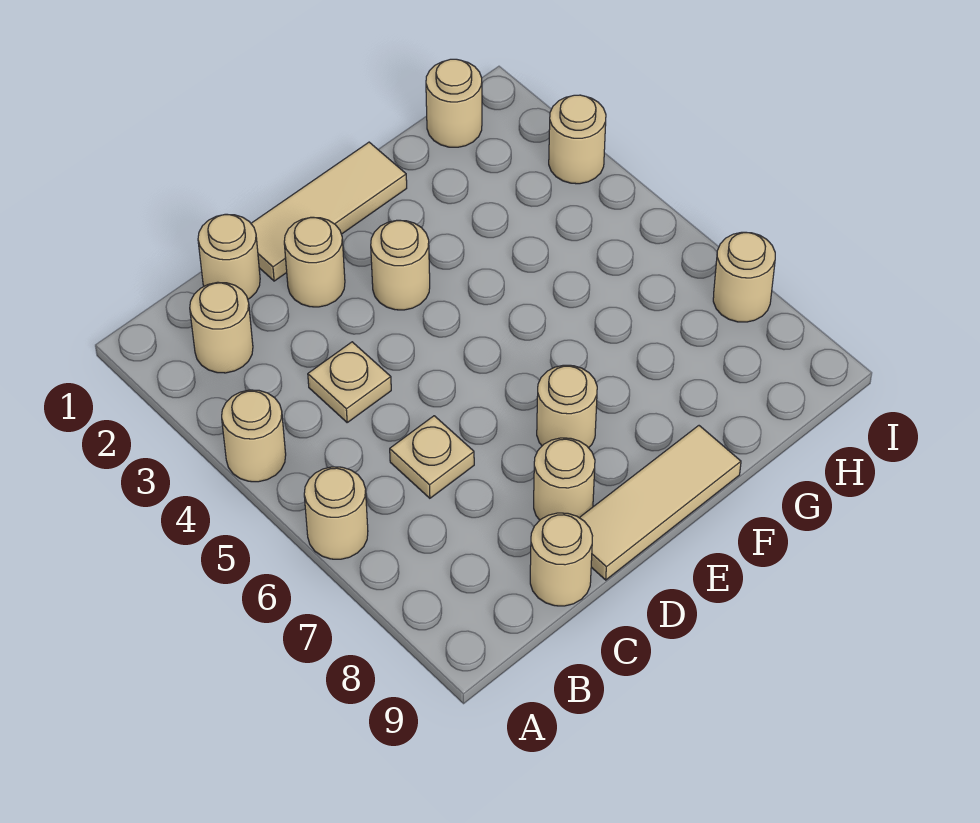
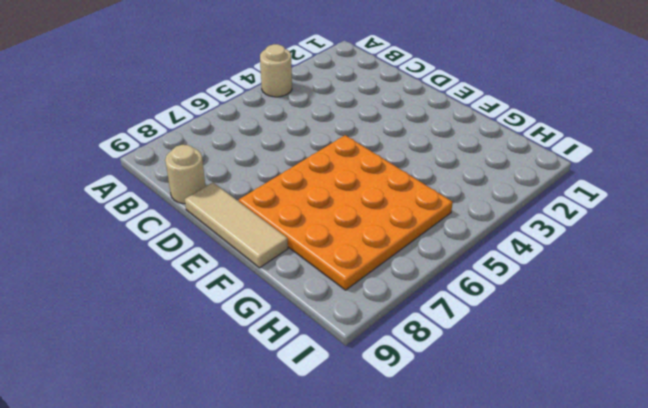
orange 4x4 plate [239,135,453,290] -> tan 1x1 round brick [537,365,597,448]
none -> tan 1x1 round brick [304,467,368,559]
none -> tan 1x1 round brick [190,282,253,373]
none -> tan 1x1 round brick [198,214,260,299]

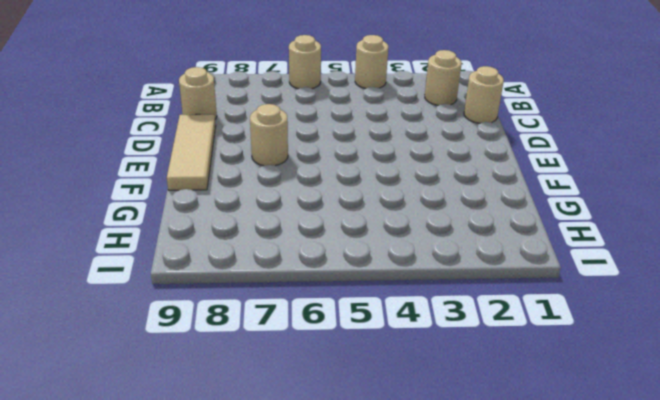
none -> tan 1x1 plate [308,342,391,422]
none -> tan 1x1 plate [390,416,474,498]
none -> tan 1x3 tile [251,142,407,281]

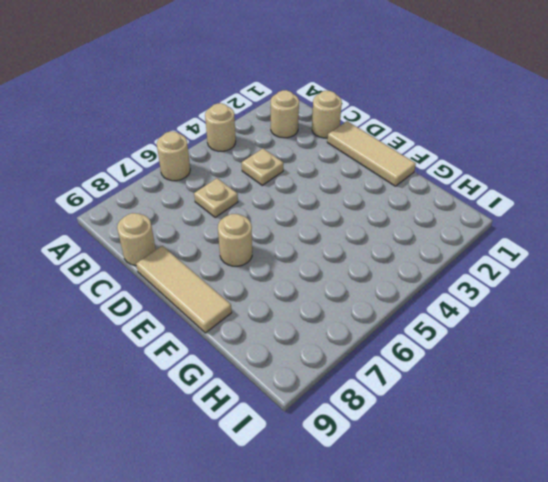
none -> tan 1x1 round brick [284,217,345,307]
none -> tan 1x1 round brick [534,438,595,520]
none -> tan 1x1 round brick [371,220,430,310]

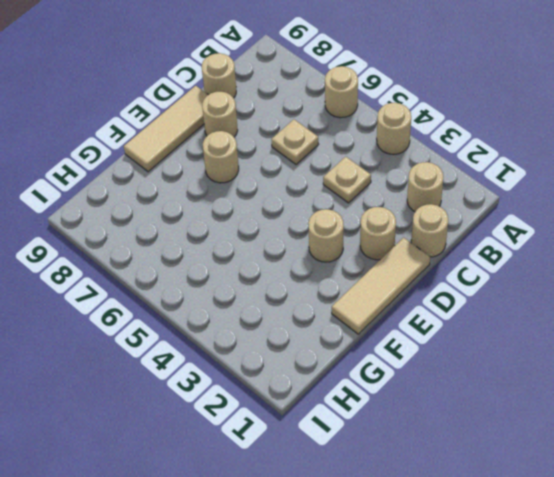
none -> tan 1x1 round brick [426,59,482,147]
none -> tan 1x1 round brick [549,95,606,184]
none -> tan 1x1 round brick [713,232,775,322]

